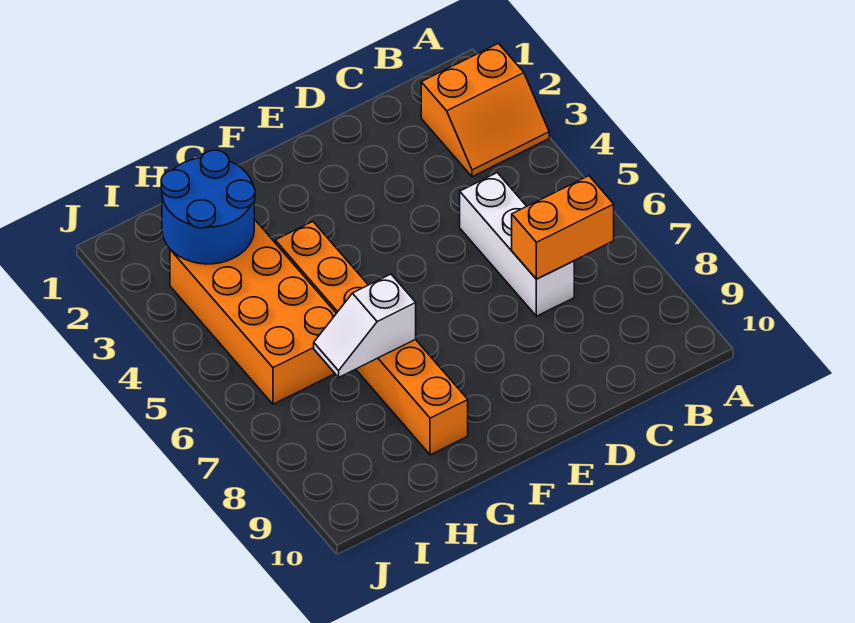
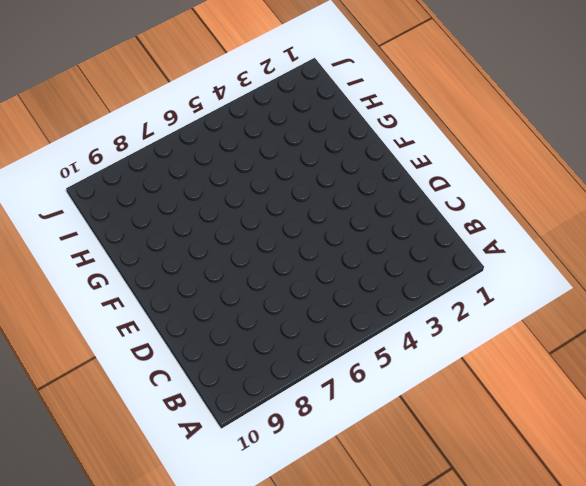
none -> orange 2x2 slope [421,43,549,177]
none -> white 1x3 brick [460,173,574,316]

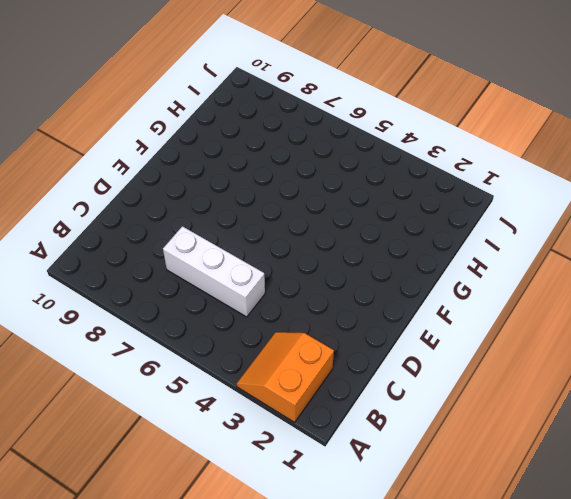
none -> orange 1x6 brick [275,222,468,455]
none -> orange 2x4 brick [170,219,336,404]

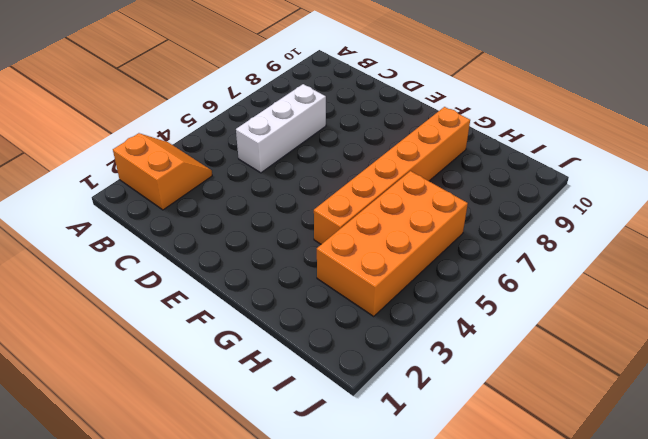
none -> orange 1x2 brick [512,176,614,279]
none -> white 1x2 slope [314,274,416,377]

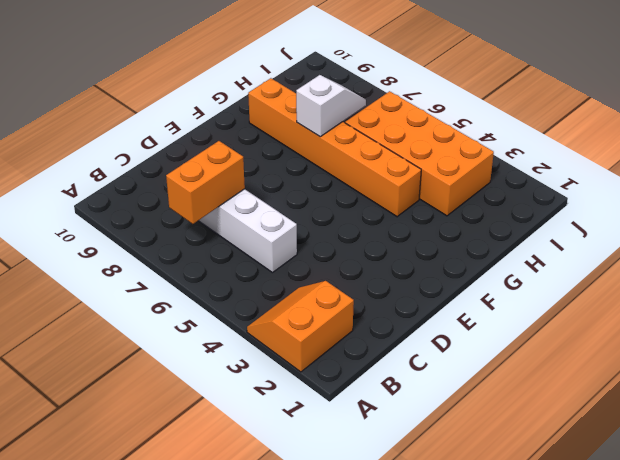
none -> blue 2x2 round brick [161,150,255,264]

